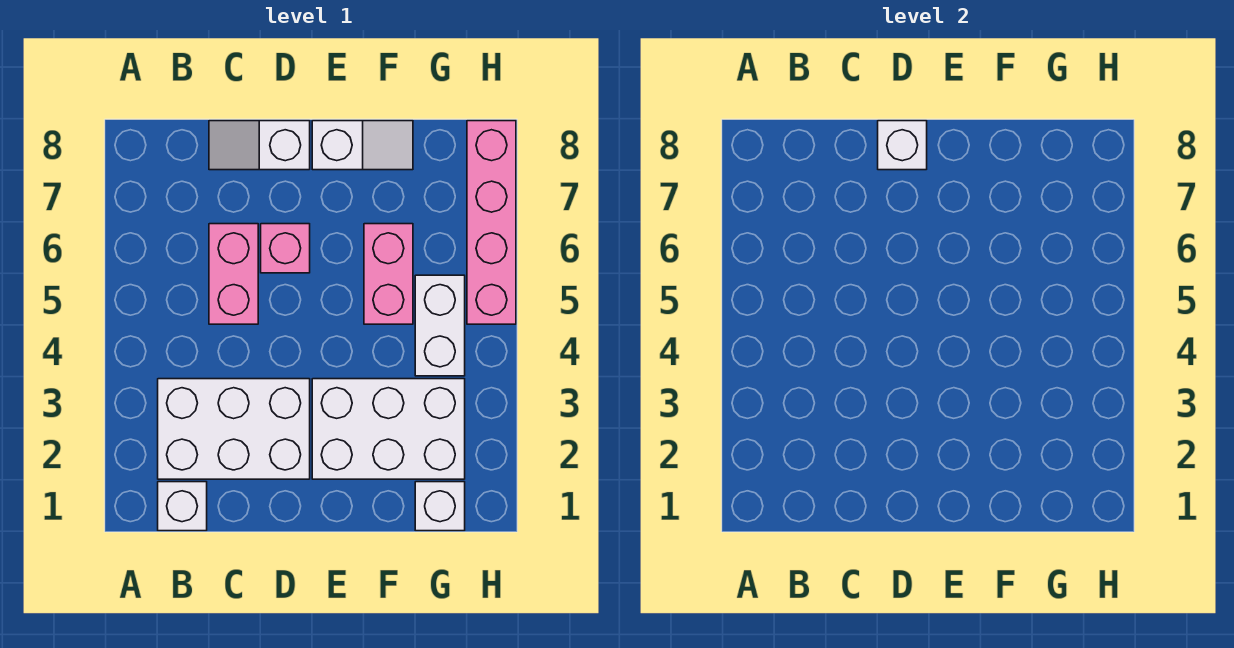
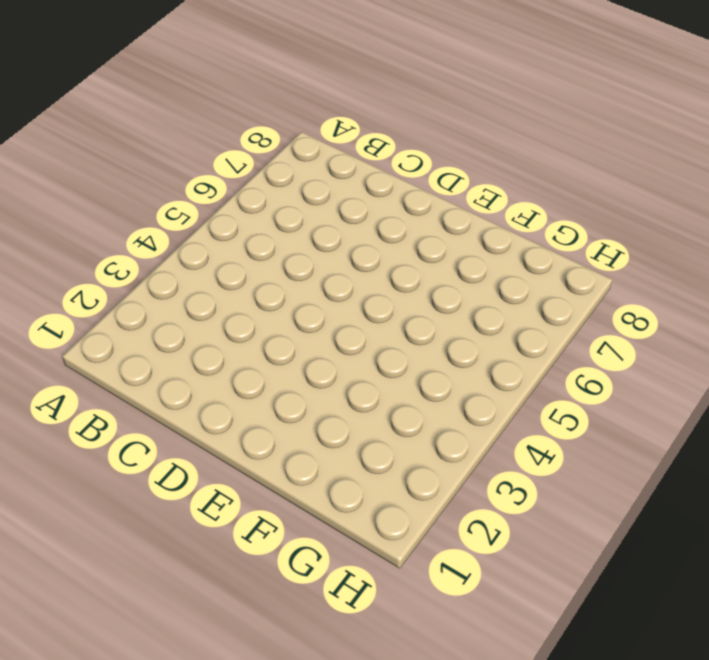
none -> white 1x1 brick [158,482,207,531]
none -> white 2x3 brick [158,379,310,479]
none -> pink 1x2 brick [209,224,258,324]

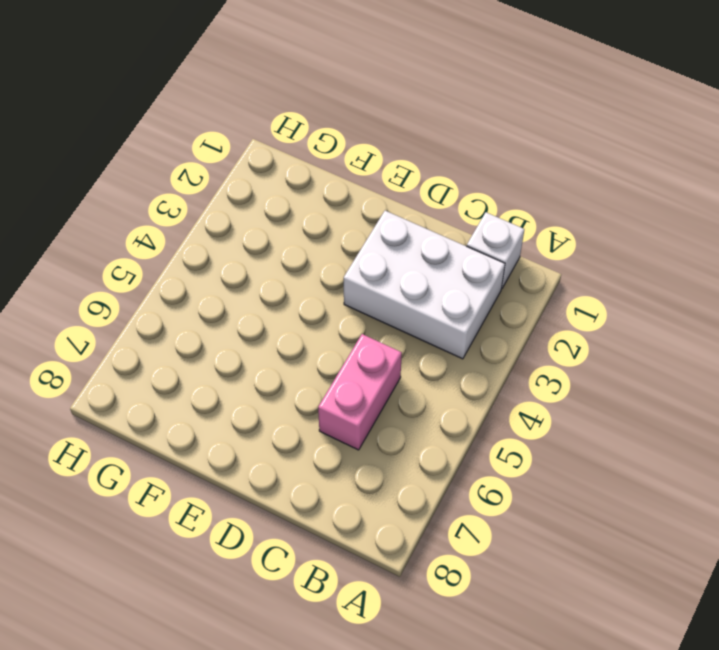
none -> white 1x2 slope [209,121,310,170]
none -> pink 1x1 brick [261,224,310,273]
none -> white 2x3 brick [312,379,465,479]

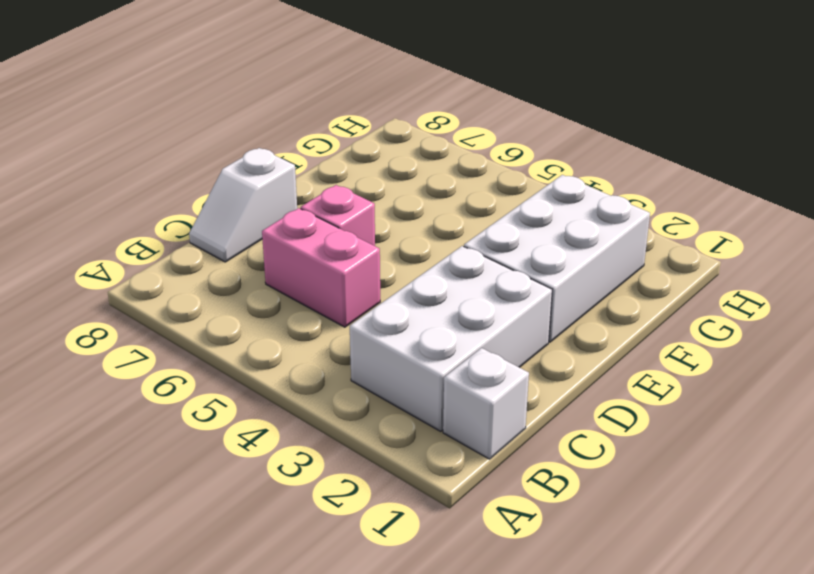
none -> white 1x2 slope [312,121,413,170]
none -> pink 1x2 brick [364,224,413,324]
none -> white 1x1 brick [415,482,465,531]

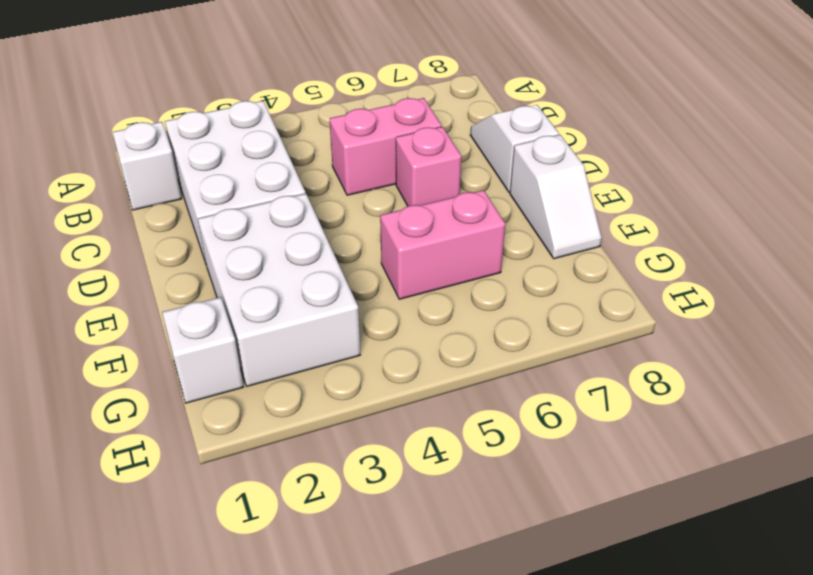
none -> white 1x2 brick [415,275,465,376]
none -> pink 1x4 brick [467,121,516,324]
none -> white 1x1 brick [878,121,927,170]

